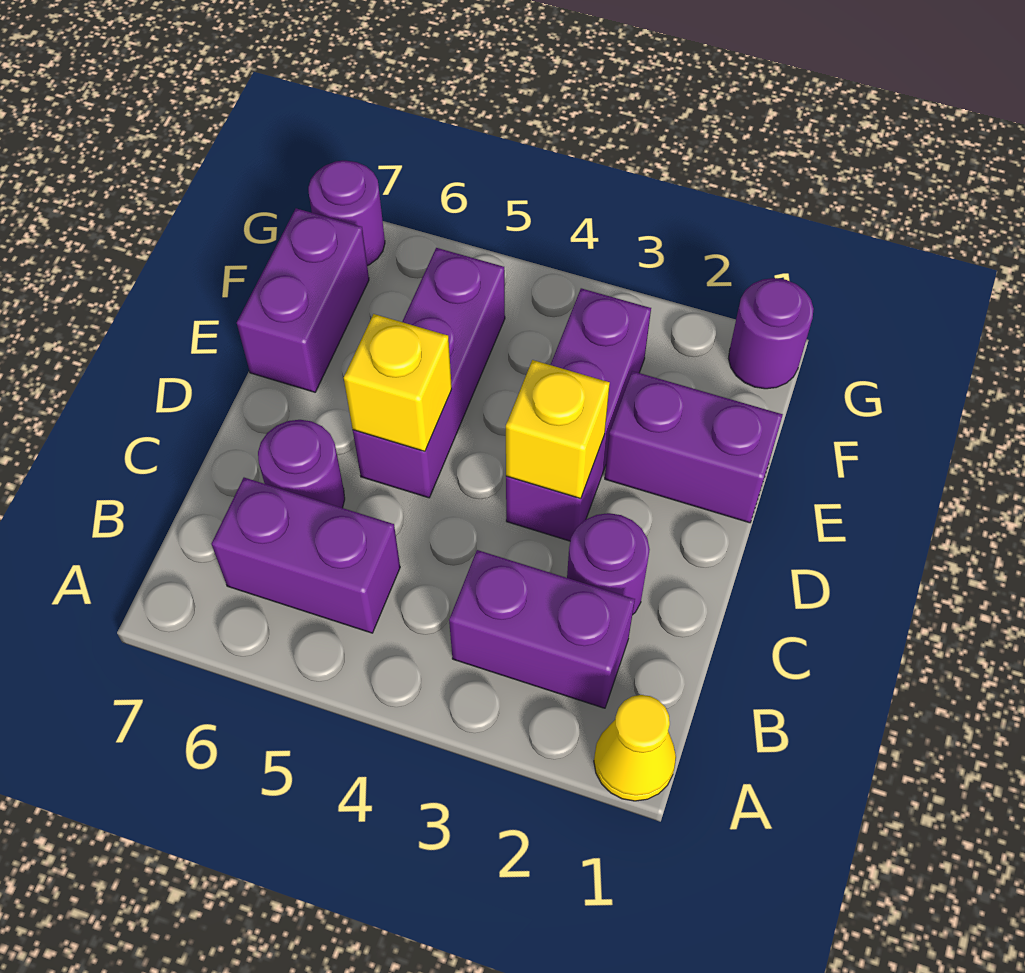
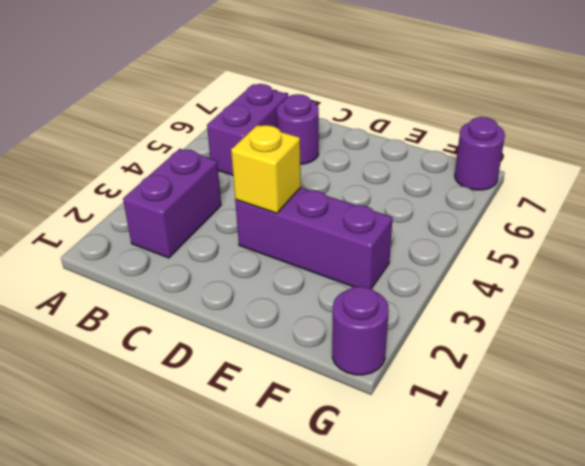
none -> yellow 1x1 cone [594,695,676,801]
none -> purple 1x1 round brick [567,513,650,615]
none -> purple 1x3 brick [353,248,505,498]

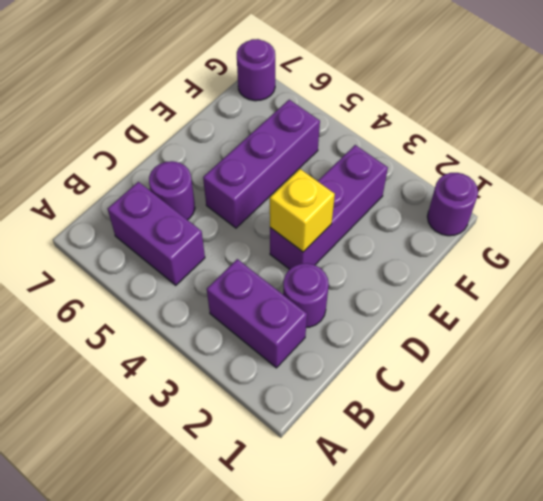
none -> yellow 1x1 cone [594,695,676,801]
none -> purple 1x2 brick [605,371,783,523]
none -> purple 1x2 brick [237,208,369,392]

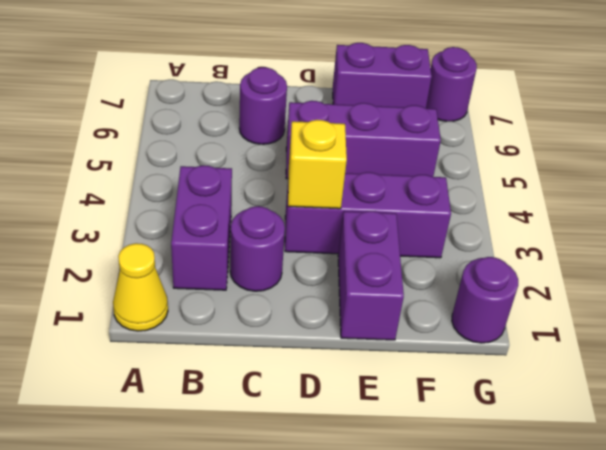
none -> purple 1x2 brick [211,478,400,633]
none -> yellow 1x1 brick [344,314,452,451]

